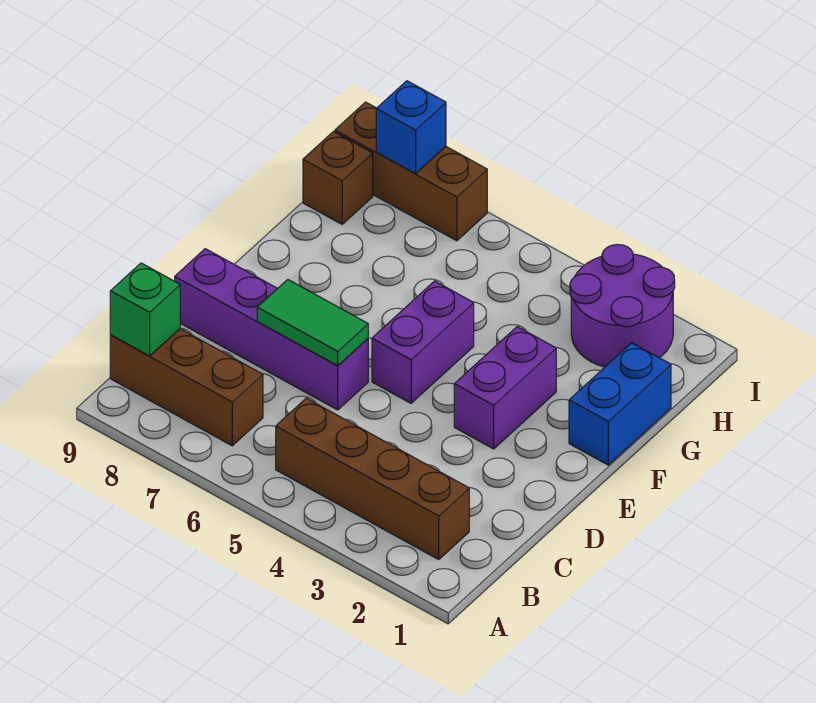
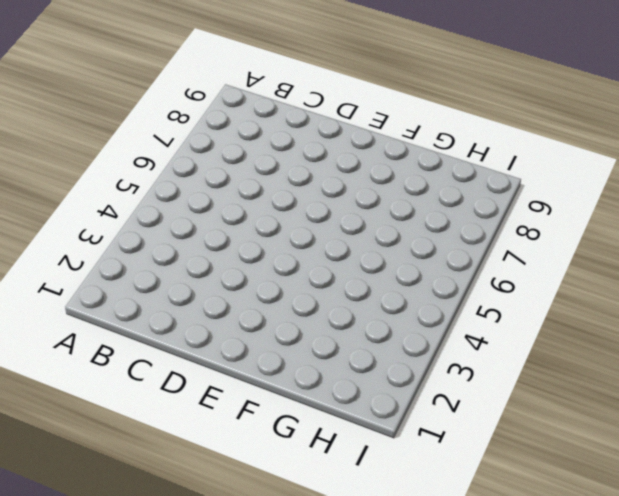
none -> brown 1x4 brick [276,398,469,559]
none -> brown 1x3 brick [110,329,263,446]
none -> purple 1x4 brick [175,249,368,410]

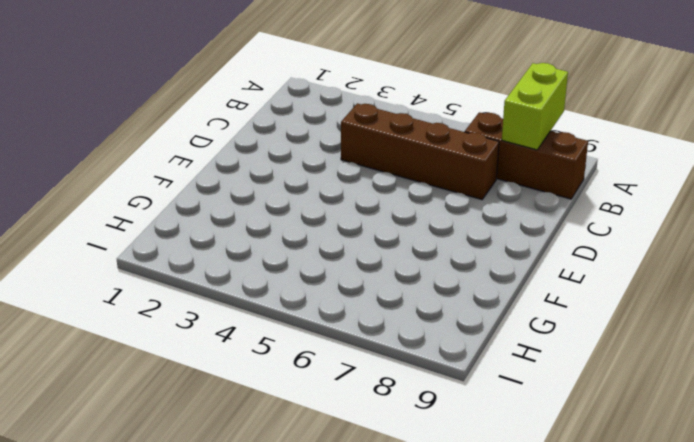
lime 1x2 brick [502,63,568,150] -> none
brown 1x4 brick [341,103,499,200] -> brown 1x4 brick moved to [276,398,469,559]
none -> purple 1x4 brick [175,249,368,410]
none -> purple 1x2 brick [454,327,556,449]
none -> purple 1x2 brick [372,281,474,403]

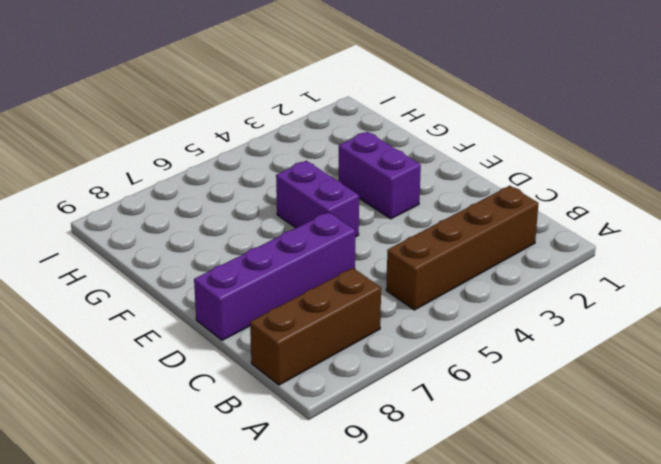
none -> blue 1x2 brick [569,343,671,465]
none -> purple 2x2 round brick [570,244,675,367]
none -> brown 1x1 brick [303,132,373,224]

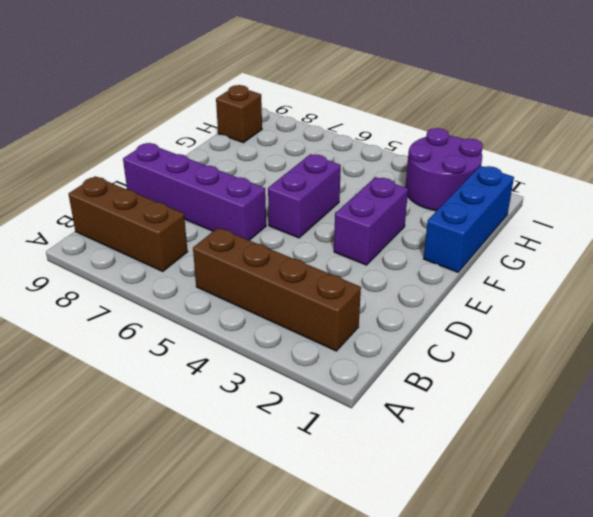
blue 1x3 brick [424,166,514,272] -> blue 1x2 brick [569,343,671,465]
none -> brown 1x3 brick [335,102,487,241]
none -> green 1x1 brick [110,263,180,356]
none -> green 1x2 tile [257,280,368,366]

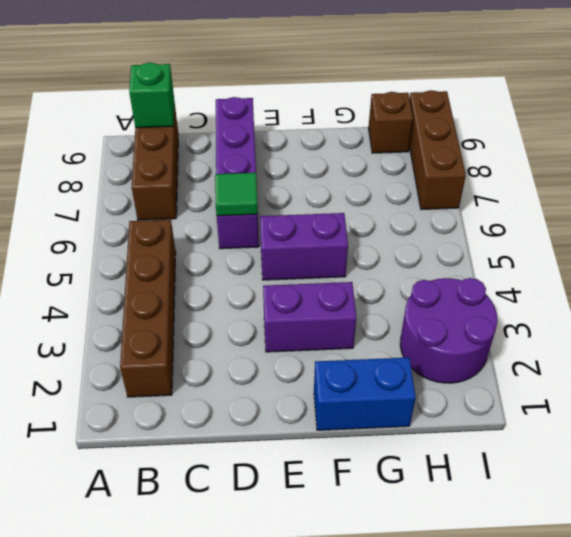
green 1x1 tile [215,173,258,216] -> green 1x2 tile [257,280,368,366]
none -> blue 1x1 brick [376,81,446,174]

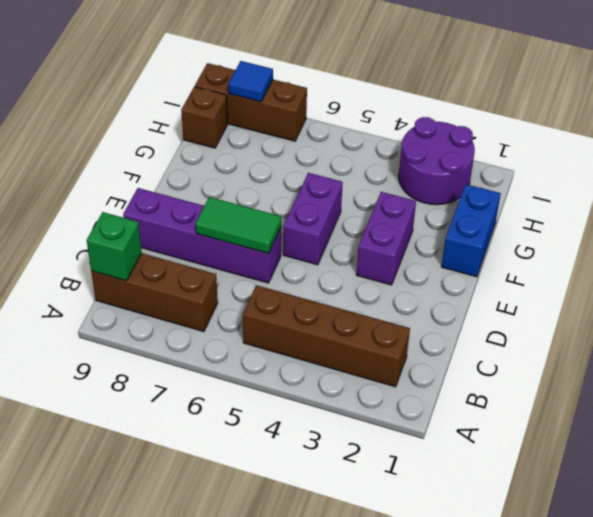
blue 1x1 tile [228,61,273,102] -> blue 1x1 brick [376,81,446,174]

